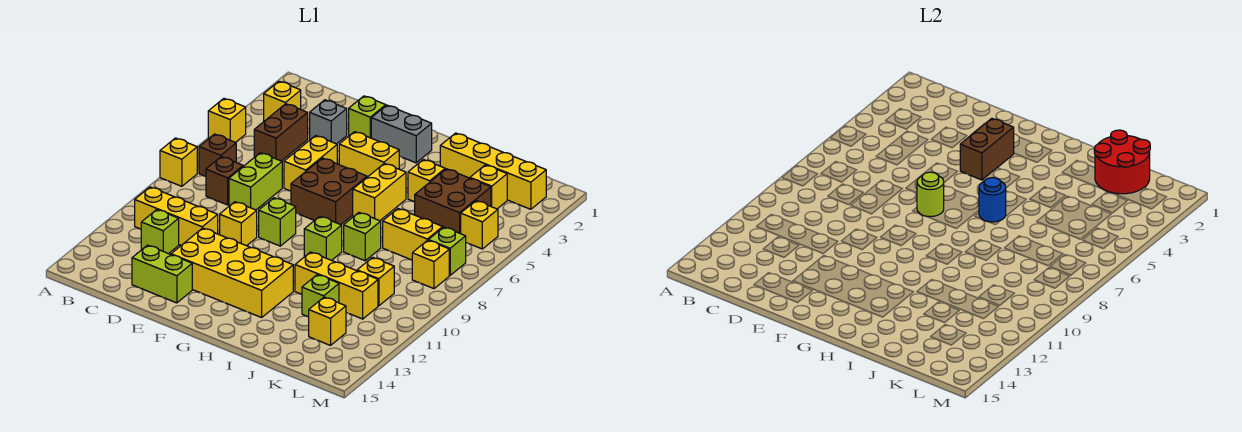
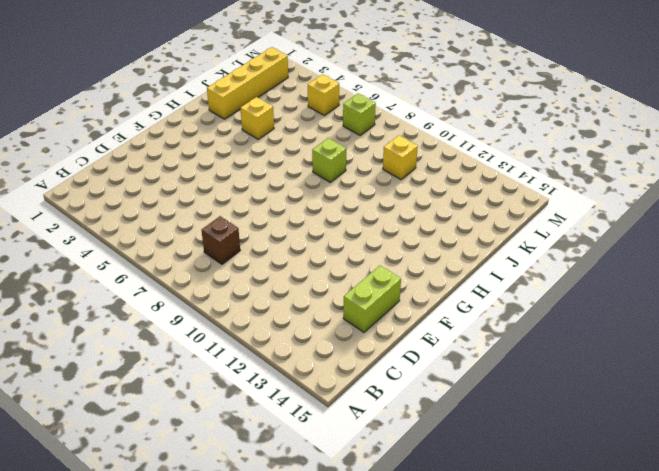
none -> yellow 1x1 brick [208,99,246,143]
none -> yellow 1x1 brick [160,138,197,186]
none -> yellow 1x1 brick [264,81,301,121]
none -> brown 1x1 brick [199,134,236,176]

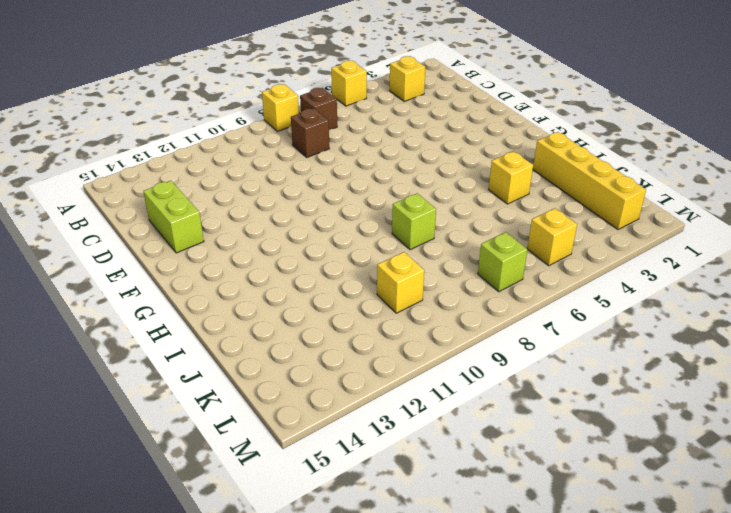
none -> yellow 1x3 brick [135,187,218,245]
none -> brown 1x2 brick [254,104,308,161]
none -> lime 1x1 brick [141,210,179,254]
none -> grey 1x1 brick [310,100,347,144]

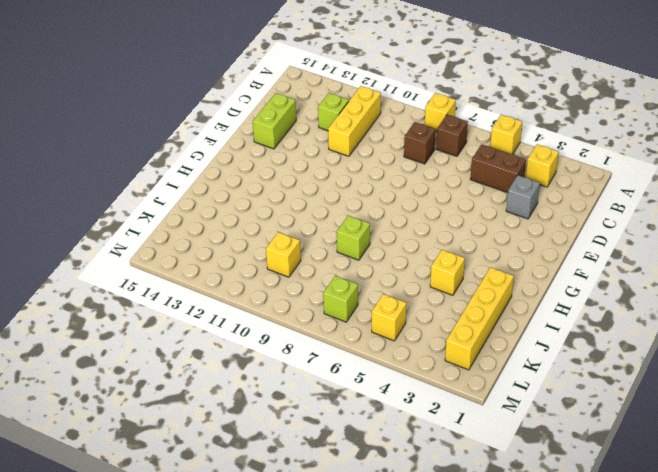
none -> lime 1x2 brick [229,153,282,210]
none -> lime 1x1 brick [349,96,386,138]
none -> yellow 1x2 brick [284,136,337,191]
none -> yellow 1x1 brick [219,202,257,246]

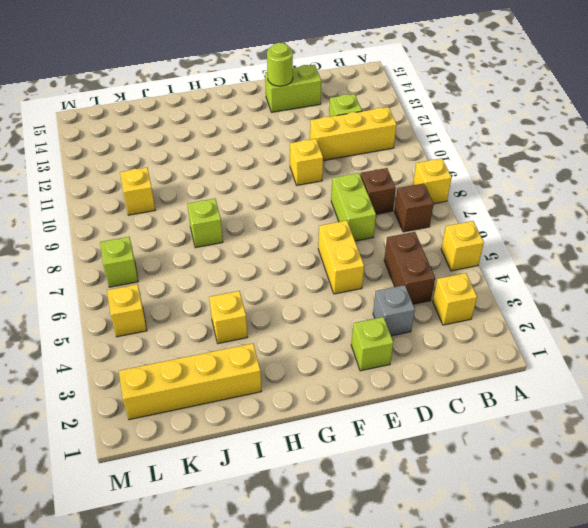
lime 1x1 round brick [267,43,293,86] -> lime 1x1 round brick moved to [917,172,944,217]
none -> yellow 2x4 brick [171,228,293,317]
none -> grey 1x2 brick [371,105,432,163]
none -> yellow 1x2 brick [339,132,400,177]
none -> brown 2x2 brick [291,158,367,225]

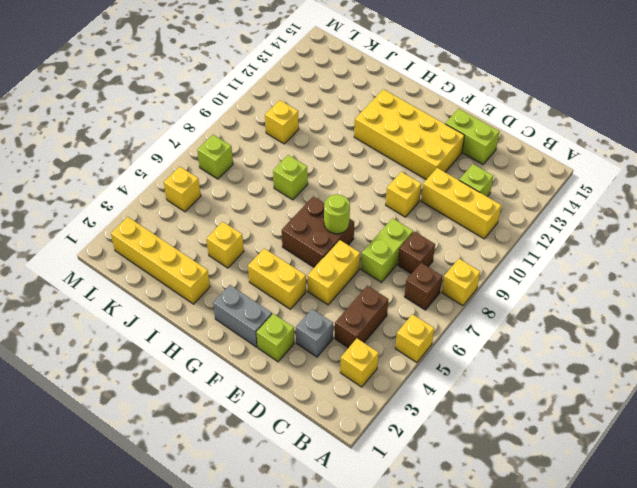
none -> lime 1x1 brick [259,198,296,246]
none -> yellow 1x2 brick [353,163,406,221]
none -> lime 1x1 brick [304,216,342,260]
none -> yellow 1x3 brick [295,252,378,319]

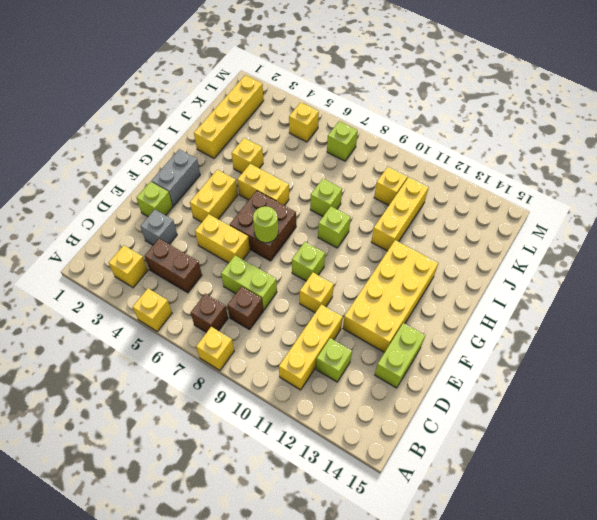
none -> brown 2x2 brick [415,169,491,234]
none -> yellow 1x2 brick [383,209,443,260]
none -> lime 1x1 brick [302,275,339,317]
none -> yellow 1x1 brick [470,165,507,209]

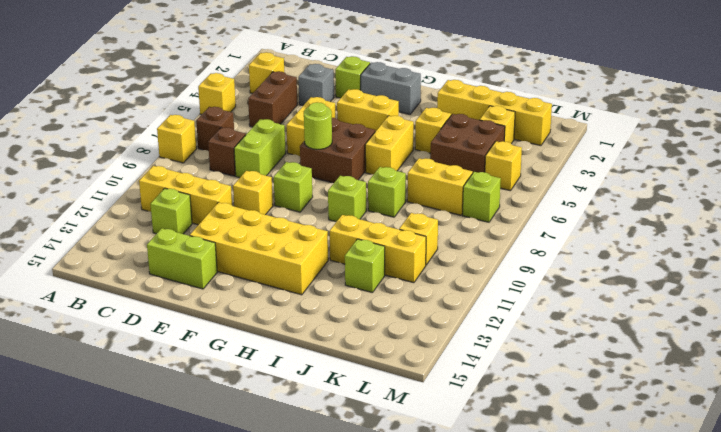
none -> yellow 1x1 brick [309,297,346,345]
none -> yellow 1x1 brick [412,240,449,289]
none -> brown 1x2 brick [960,118,1014,180]
none -> blue 1x1 round brick [979,178,1006,222]

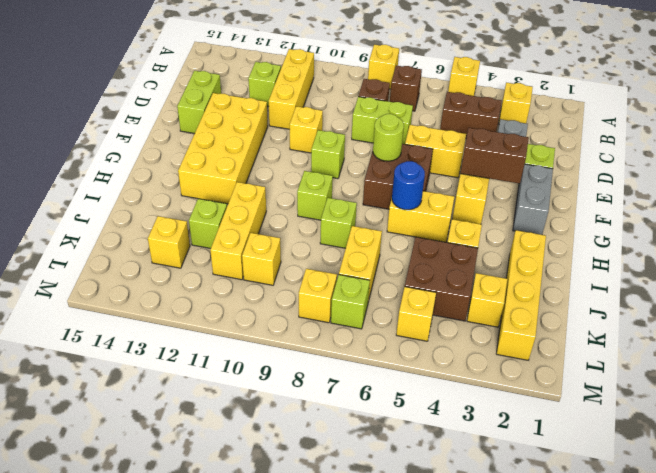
none -> red 2x2 round brick [1094,130,1150,194]

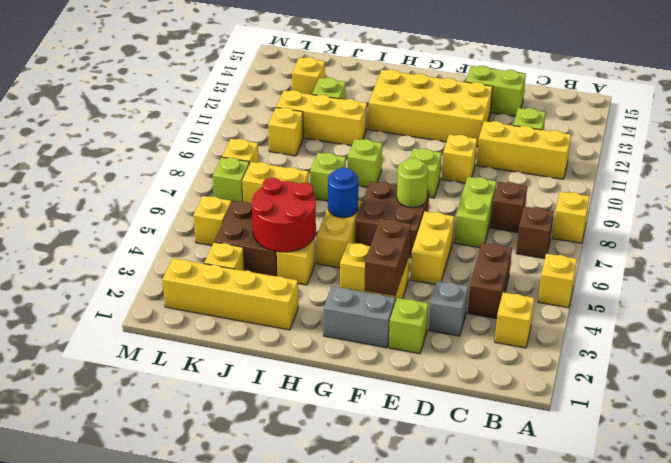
red 2x2 round brick [252,178,316,252] -> red 2x2 round brick moved to [1094,130,1150,194]

